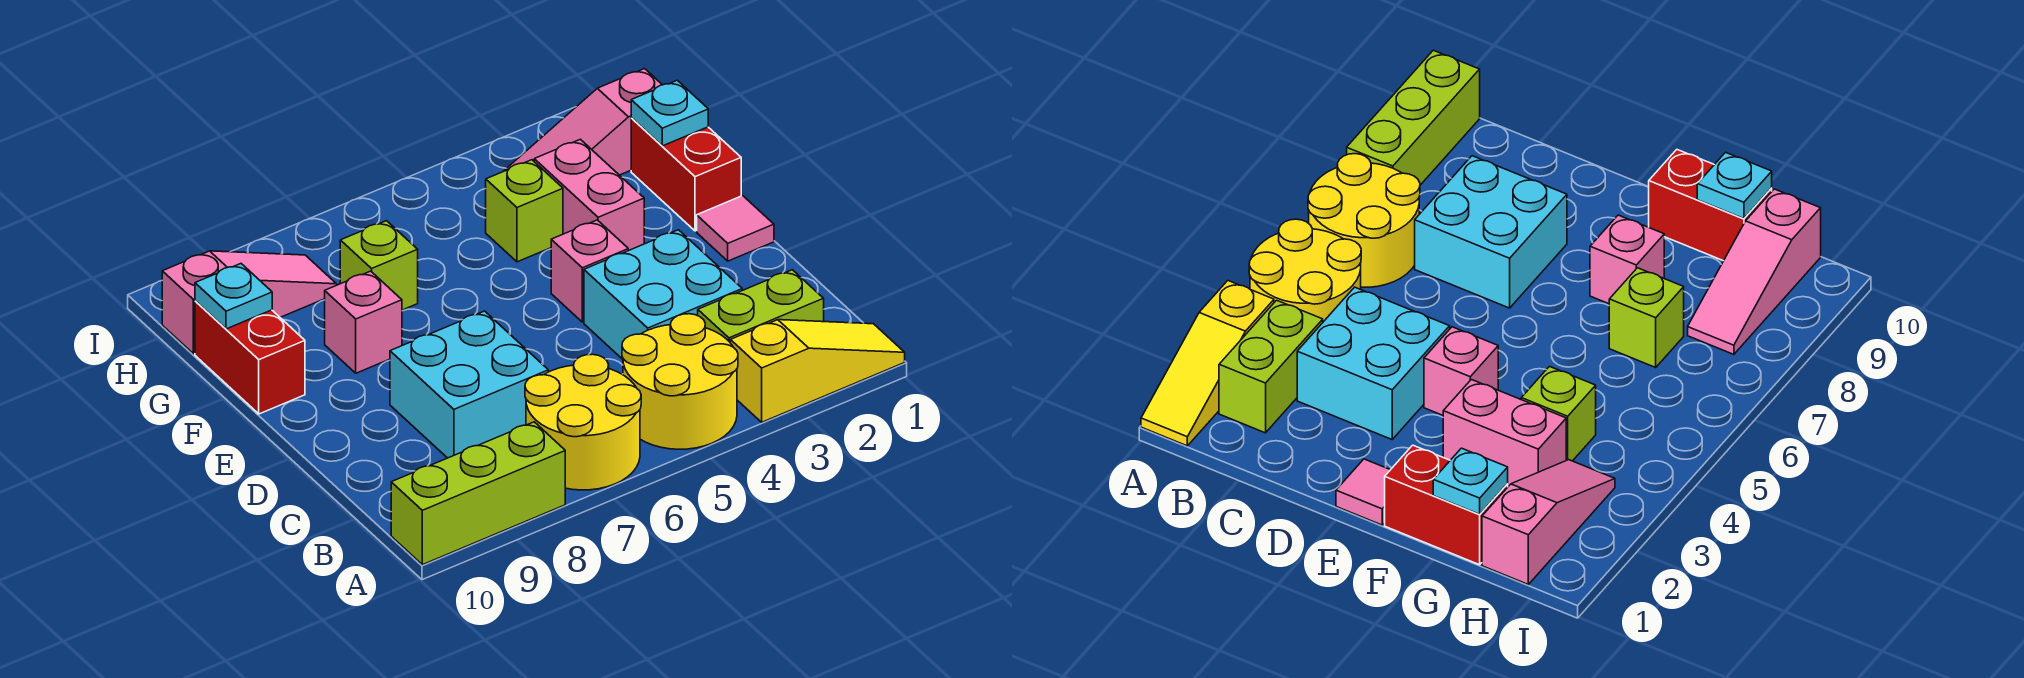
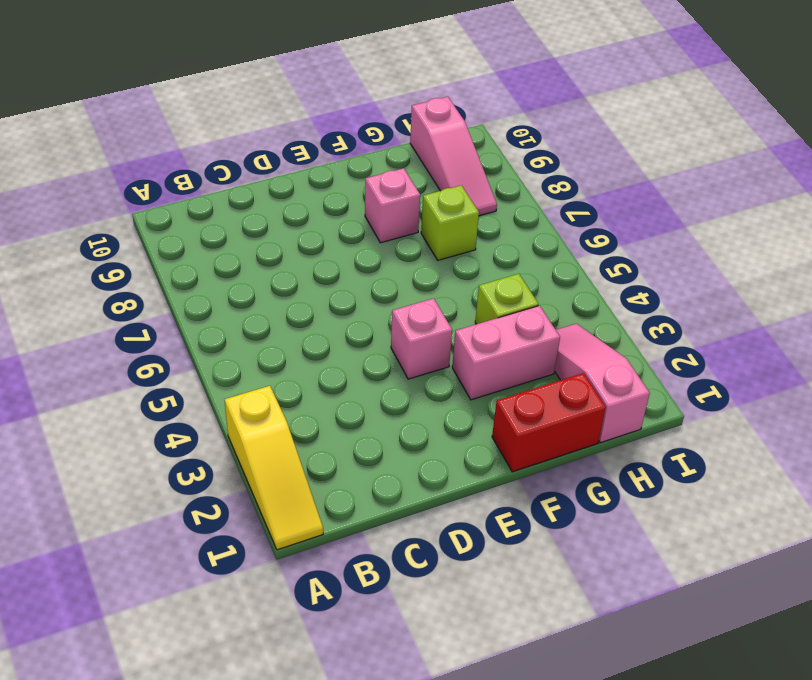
none -> yellow 2x2 round brick [622,314,738,449]
none -> yellow 2x2 round brick [525,354,641,490]
none -> lime 1x3 brick [391,422,565,565]

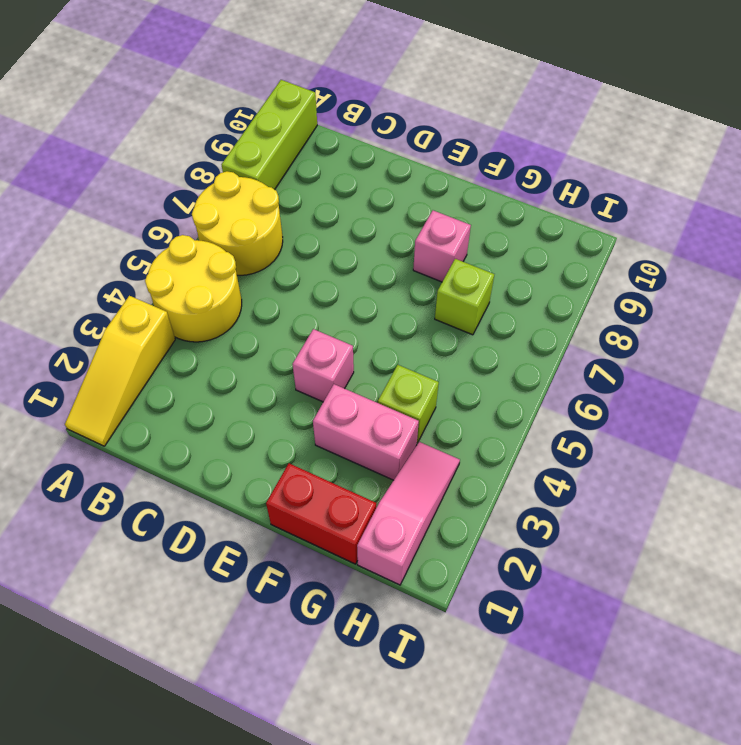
none -> lime 1x2 brick [698,270,824,342]
none -> cyan 2x2 brick [584,230,742,359]
none -> cyan 2x2 brick [390,311,548,458]

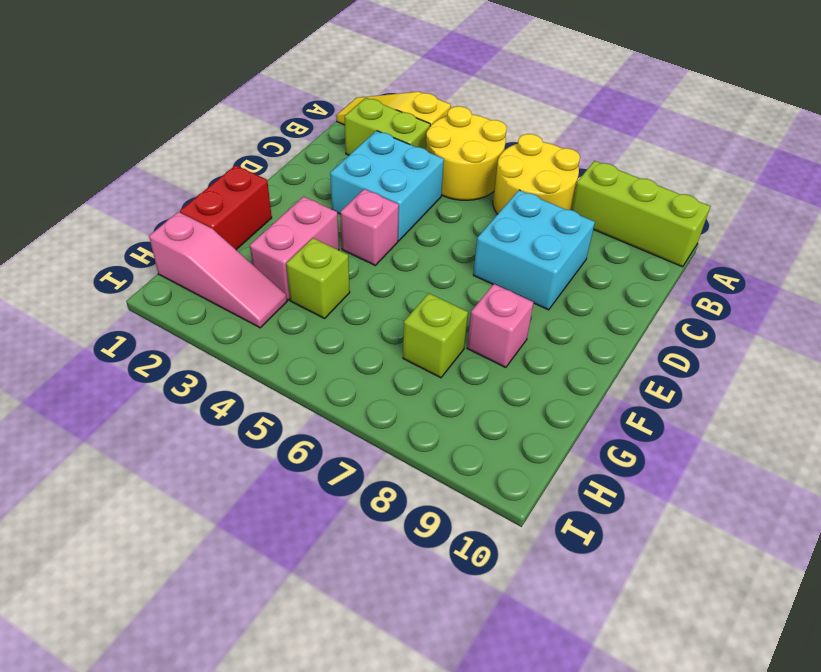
none -> pink 1x1 tile [697,196,774,261]
none -> red 1x2 brick [195,301,305,414]
none -> pink 1x3 slope [162,251,337,354]

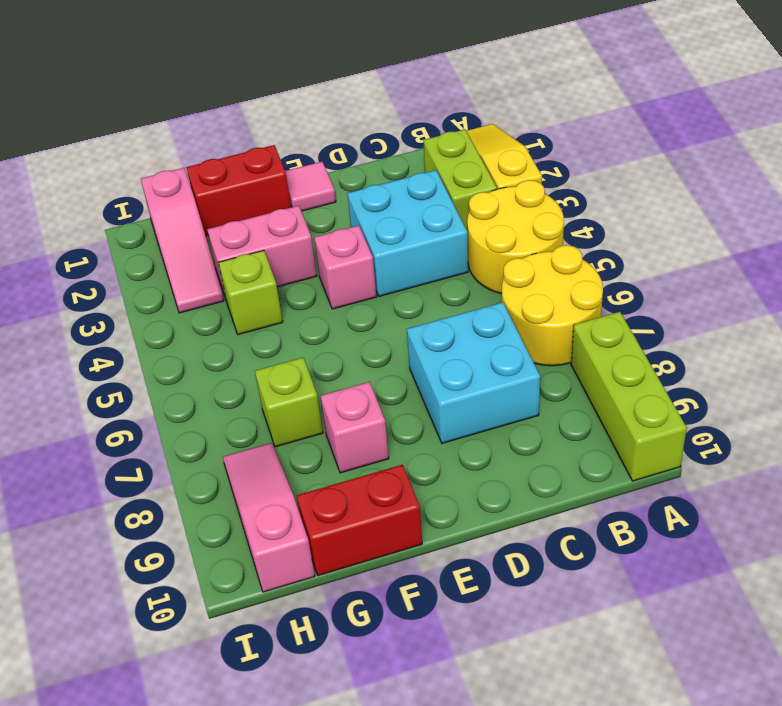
none -> cyan 1x1 plate [631,80,708,146]
none -> cyan 1x1 plate [195,264,272,329]

